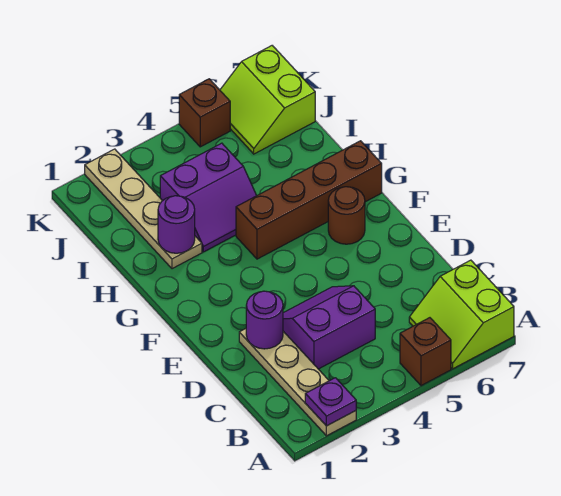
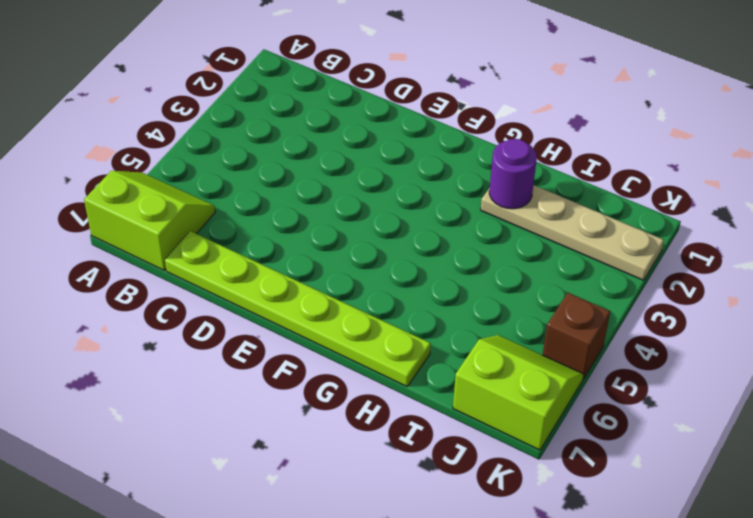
lime 1x6 plate [165,231,431,386] -> brown 1x4 brick [236,141,382,259]
none -> tan 1x4 plate [239,329,356,436]
none -> brown 1x1 brick [400,318,451,386]
none -> purple 2x2 slope [283,286,375,369]

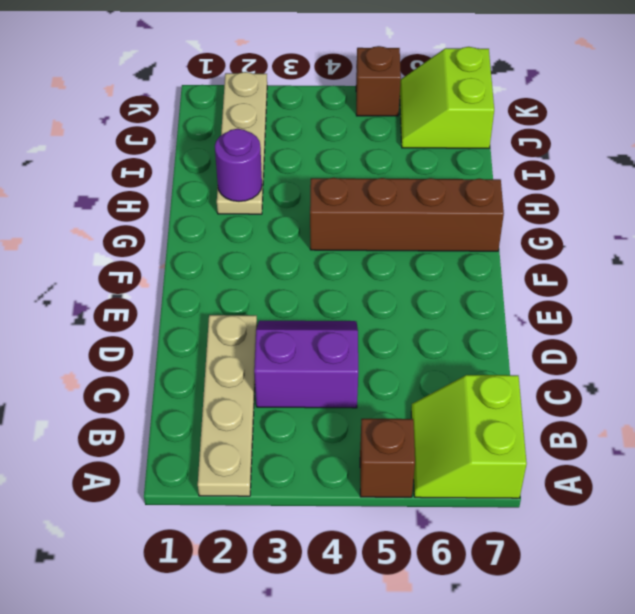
none -> brown 1x1 round brick [328,187,365,244]
none -> purple 2x2 slope [160,143,257,252]
none -> purple 1x1 plate [305,378,356,426]

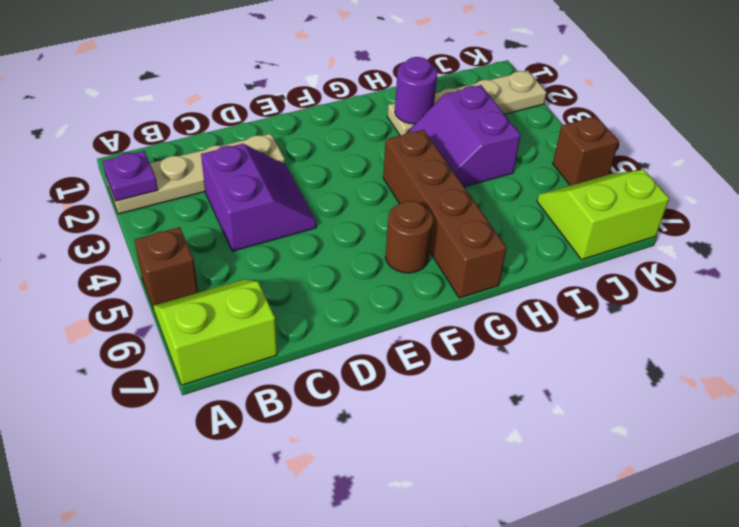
none -> purple 1x1 round brick [246,291,283,349]

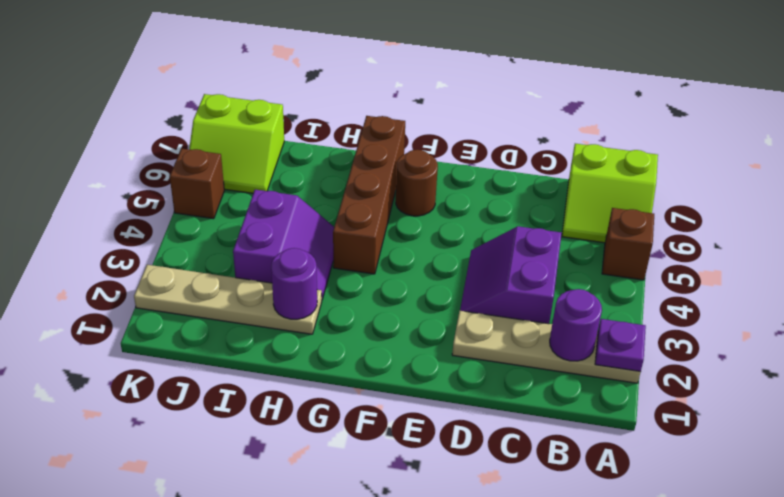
purple 1x1 round brick [550,289,602,361] -> purple 1x1 round brick moved to [246,291,283,349]

